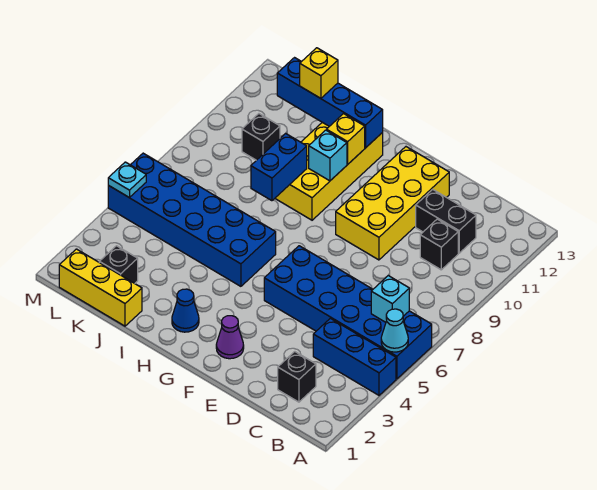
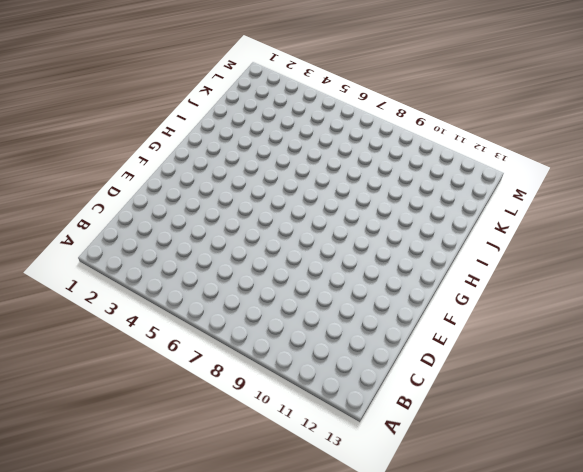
none -> blue 1x3 brick [313,318,396,395]
none -> blue 2x6 brick [264,246,432,379]
none -> black 1x1 brick [278,352,316,402]

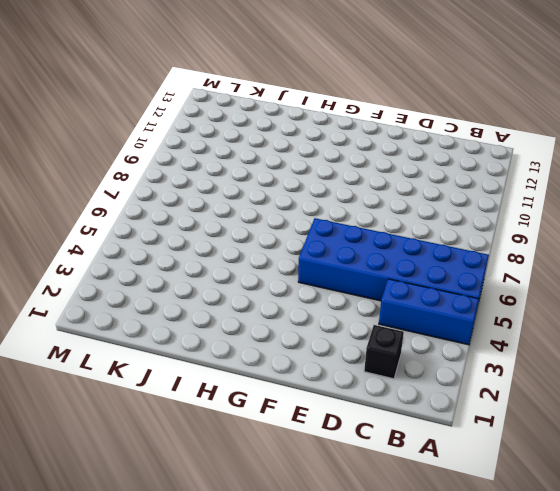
none -> black 1x1 brick [420,219,458,270]
none -> black 1x2 brick [416,189,476,253]
none -> yellow 2x4 brick [336,147,449,260]

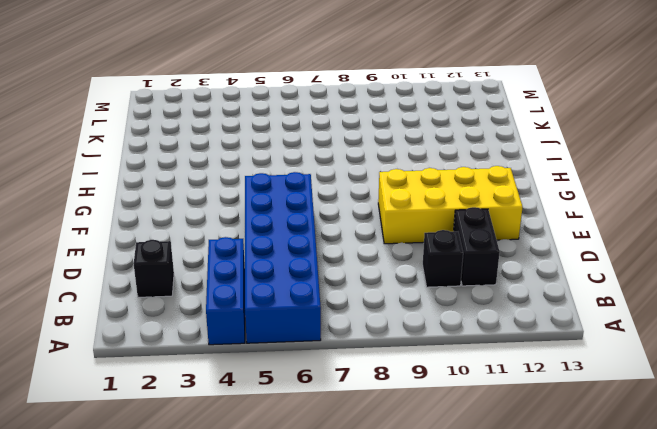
none -> purple 1x1 cone [216,316,244,359]
none -> blue 1x1 cone [172,289,199,332]
none -> blue 2x6 brick [108,153,276,286]

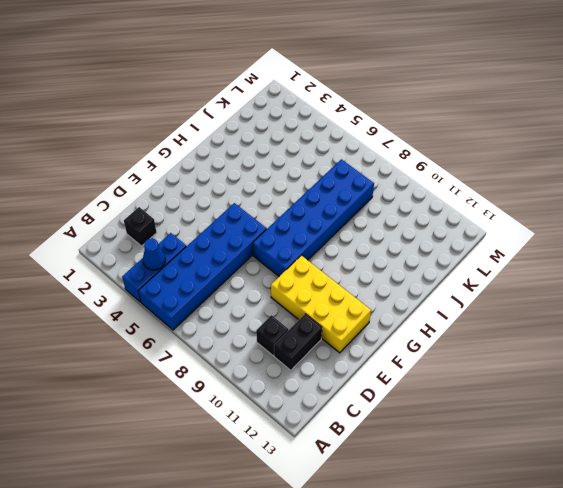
blue 1x1 cone [143,238,165,270] -> blue 1x1 cone moved to [172,289,199,332]
blue 2x6 brick [253,159,374,276] -> blue 2x6 brick moved to [108,153,276,286]
none -> purple 1x1 cone [216,316,244,359]
none -> yellow 2x4 brick [275,122,383,220]
none -> yellow 1x3 brick [59,249,142,326]

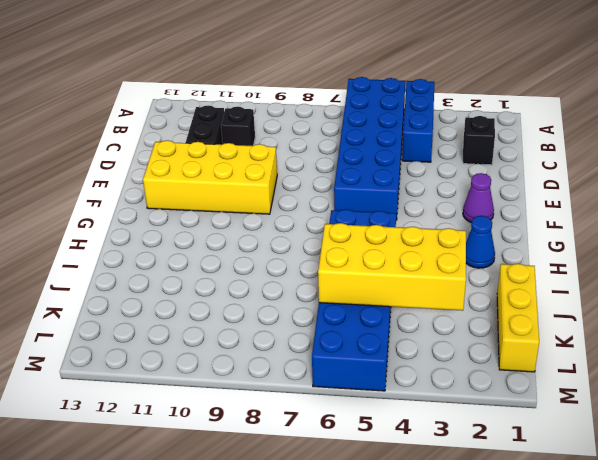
yellow 2x4 brick [318,223,466,311] -> yellow 2x4 brick moved to [275,122,383,220]
none -> black 1x1 brick [99,246,138,283]
none -> black 1x1 brick [242,114,280,160]
none -> cyan 1x1 cone [381,309,408,352]

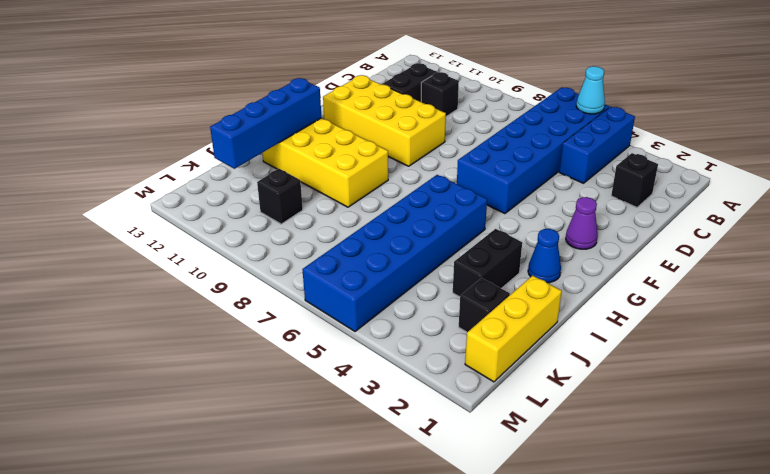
black 1x2 brick [453,229,522,297] -> none
none -> cyan 1x1 brick [371,276,409,322]
none -> cyan 1x1 brick [309,130,347,181]
none -> yellow 1x1 brick [327,114,365,164]

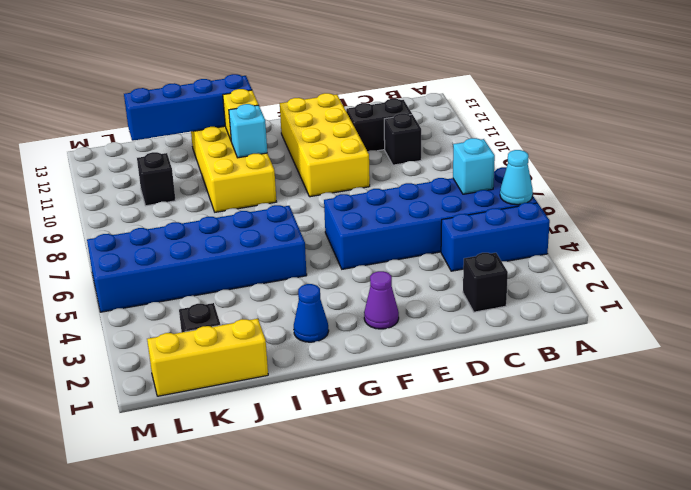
none -> blue 1x2 brick [251,133,307,201]
none -> cyan 1x1 plate [108,162,146,197]
none -> yellow 1x1 brick [300,48,338,98]

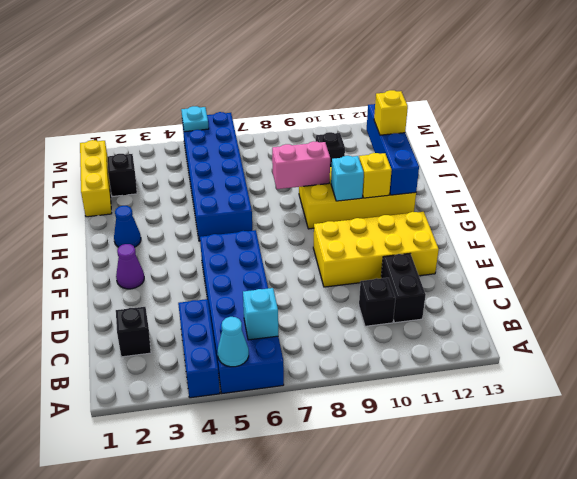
pink 1x2 brick [272,141,330,189] -> blue 1x2 brick [251,133,307,201]

